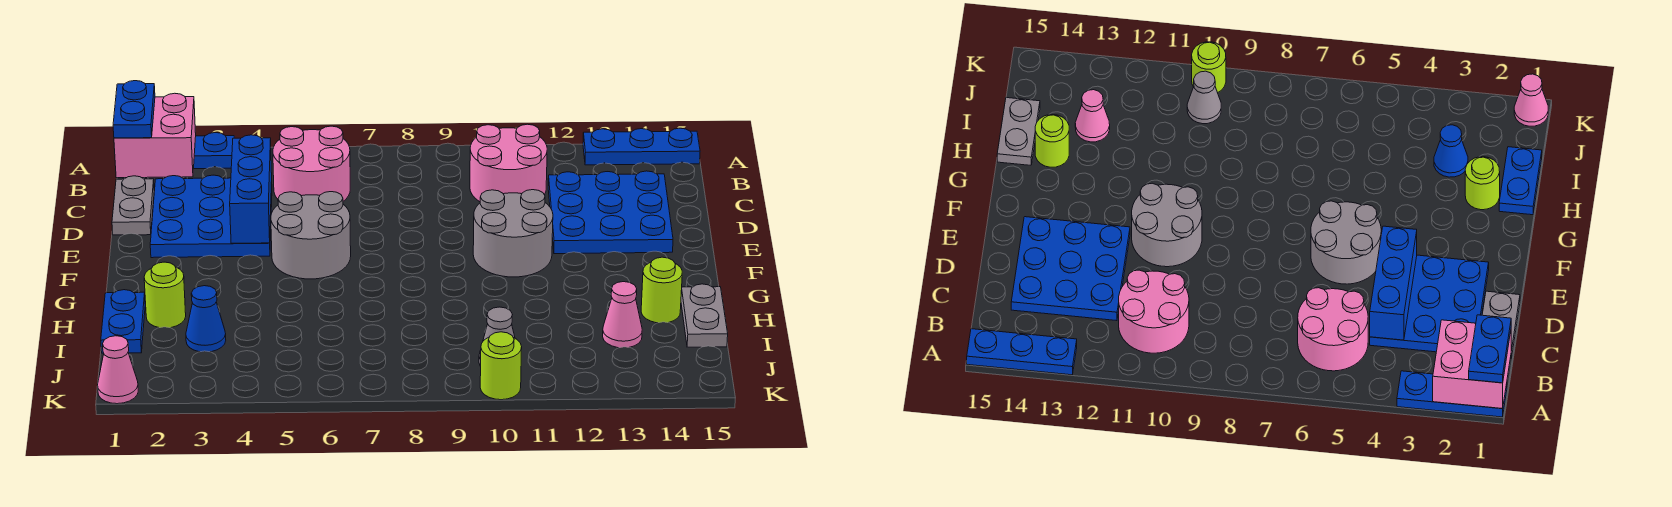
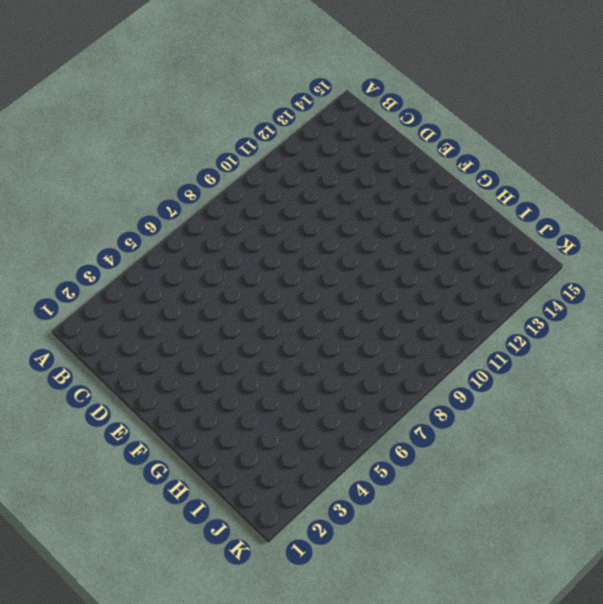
none -> blue 1x3 plate [194,133,234,169]
none -> blue 1x3 plate [583,128,700,165]
none -> pink 2x2 round brick [273,126,350,201]

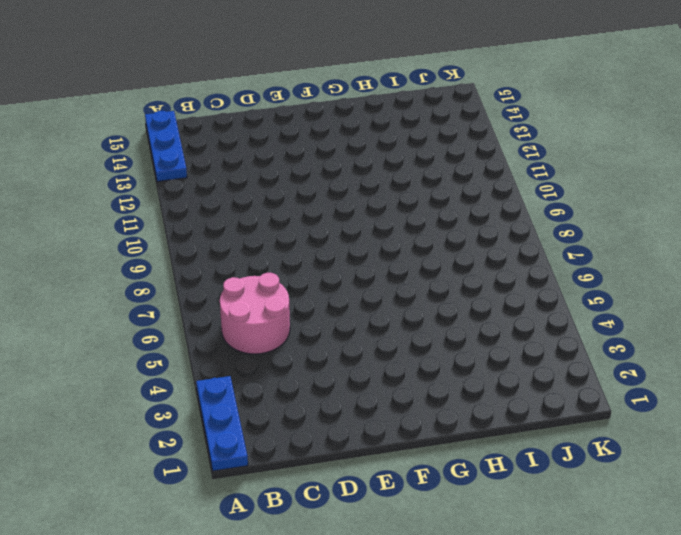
none -> pink 2x2 round brick [470,124,547,202]
none -> grey 1x2 plate [112,176,154,235]
none -> blue 3x3 plate [150,175,272,258]

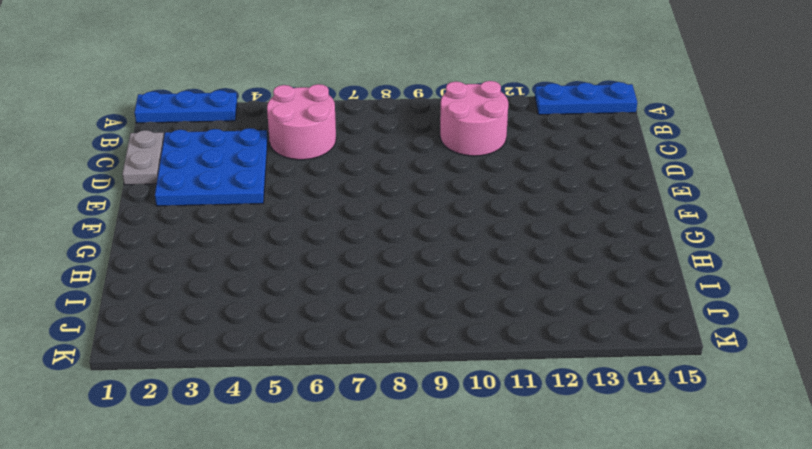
none -> blue 3x3 plate [548,171,673,254]
none -> grey 2x2 round brick [271,192,351,279]
none -> grey 2x2 round brick [473,190,553,277]

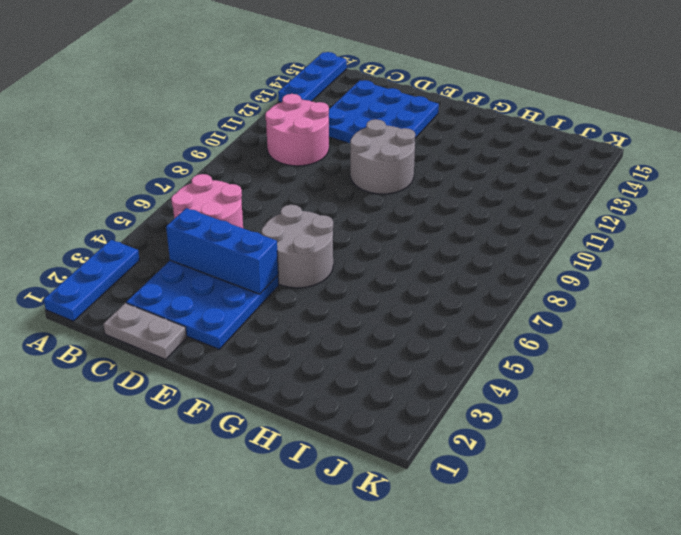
none -> blue 1x2 plate [101,290,145,353]
none -> lime 1x1 round brick [144,262,186,328]
none -> lime 1x1 round brick [641,257,682,323]

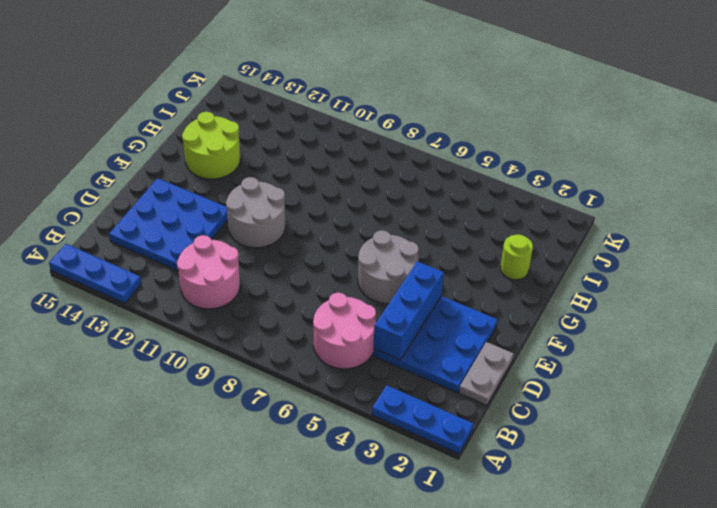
lime 2x2 round brick [182,112,240,179] -> lime 1x1 round brick [641,257,682,323]
none -> blue 1x2 plate [101,290,145,353]
none -> grey 1x2 plate [681,284,728,347]
none -> blue 1x1 cone [186,286,226,352]

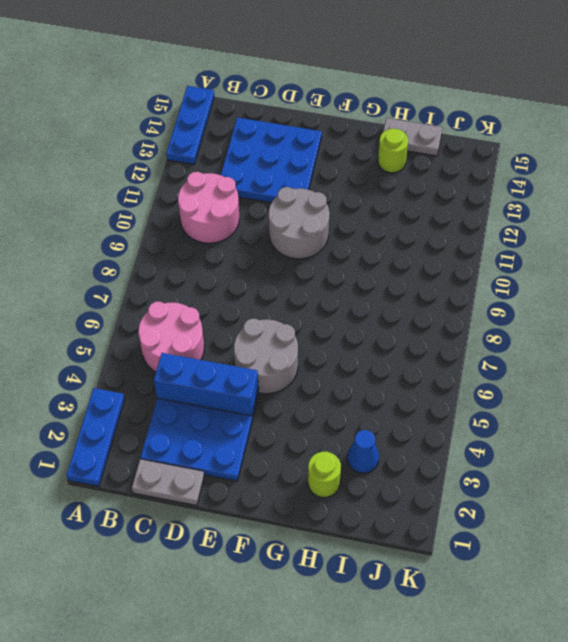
none -> blue 1x2 plate [101,290,145,353]
none -> pink 1x1 cone [603,282,642,348]
none -> grey 1x1 cone [479,307,515,366]

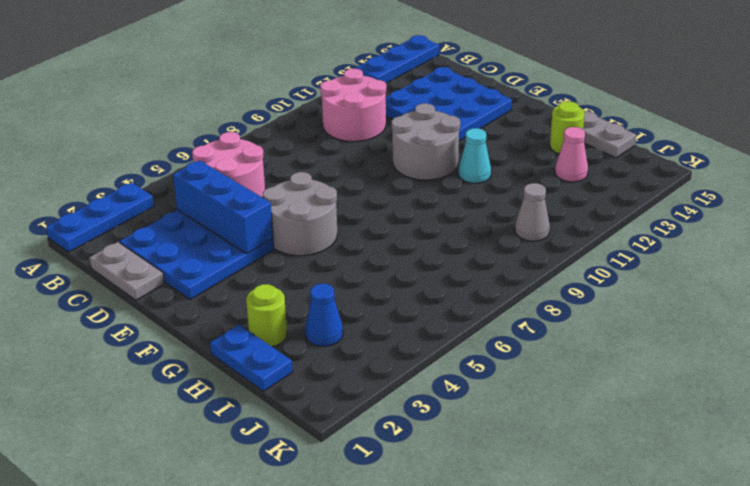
cyan 1x1 cone [458,128,491,183] -> none
none -> pink 1x1 cone [98,336,138,404]
none -> lime 1x1 round brick [480,332,522,400]
none -> pink 2x2 brick [114,93,196,178]

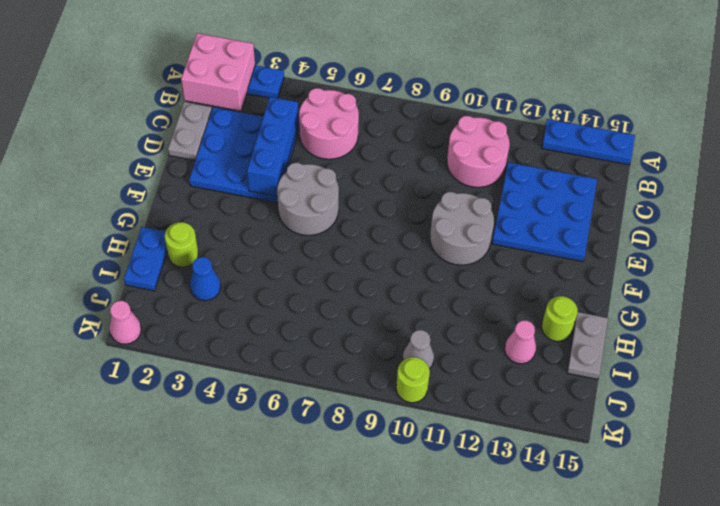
none -> blue 1x2 plate [113,81,155,138]

